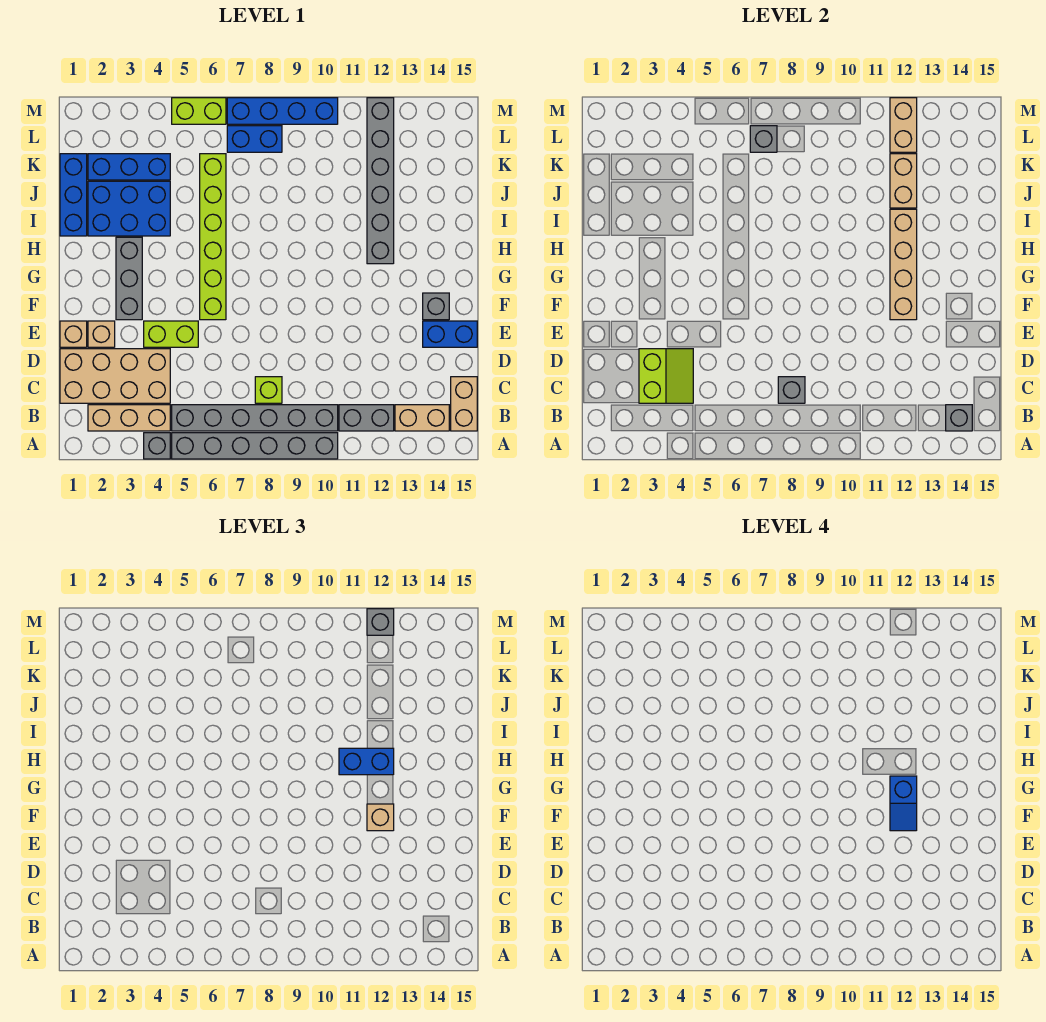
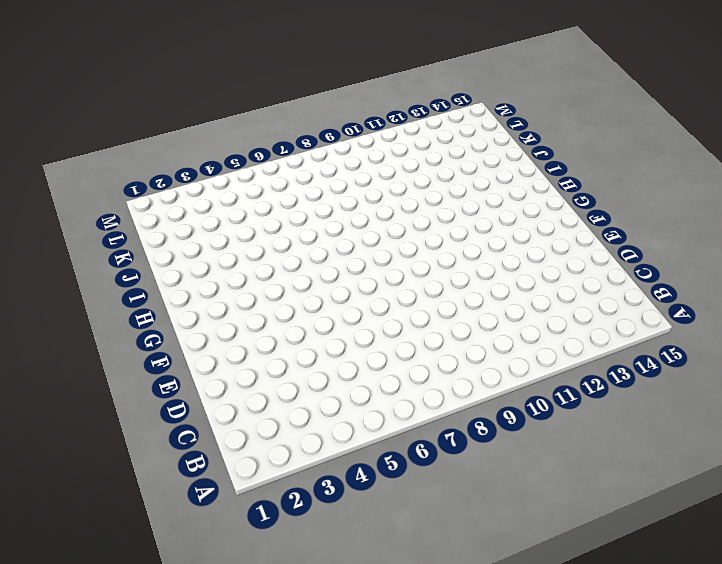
none -> grey 1x1 brick [144,433,170,459]
none -> grey 1x6 brick [172,433,338,459]
none -> tan 1x3 brick [88,405,170,431]
none -> grey 1x6 brick [172,405,338,431]

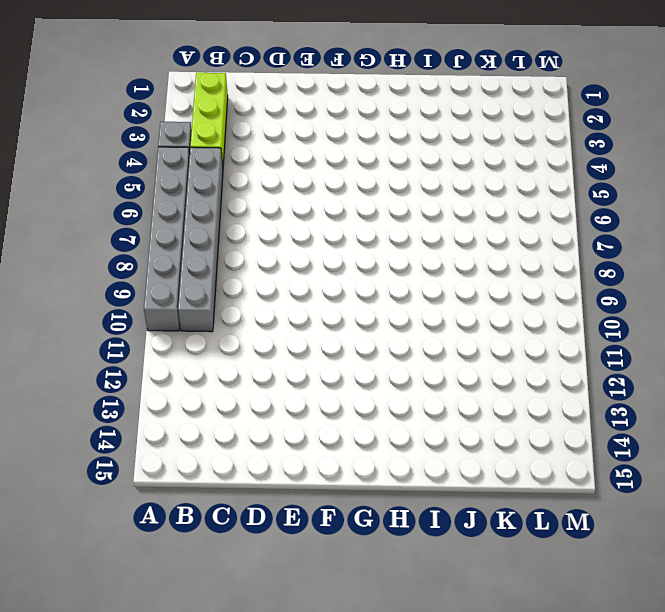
lime 1x3 brick [191,73,228,164] -> tan 1x3 brick [88,405,170,431]
none -> grey 1x2 brick [339,405,394,431]
none -> tan 1x2 brick [395,405,449,431]
none -> tan 1x2 brick [451,377,477,431]
none -> tan 2x4 brick [60,349,170,403]

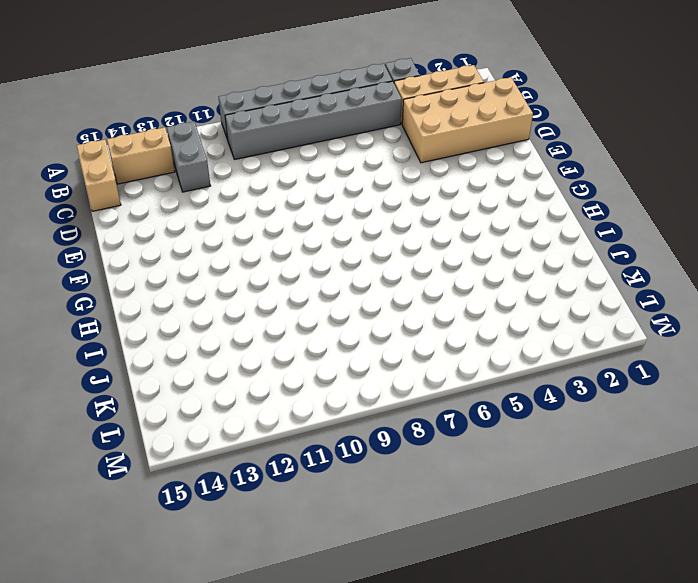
grey 1x2 brick [167,122,211,192] -> grey 1x2 brick turned to [339,405,394,431]
none -> lime 1x1 brick [255,377,282,403]
none -> tan 1x1 brick [60,321,87,347]
none -> tan 1x1 brick [88,321,115,347]
none -> lime 1x2 brick [144,321,198,347]

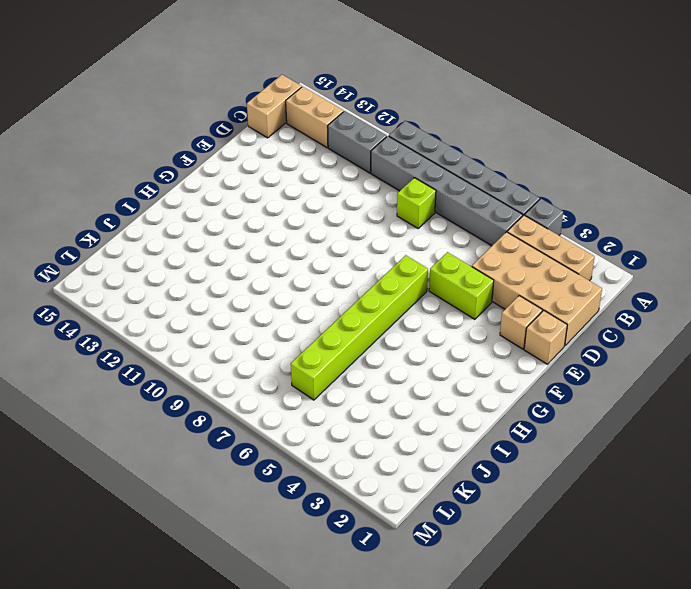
none -> blue 1x2 brick [423,321,477,347]
none -> grey 1x3 brick [116,237,142,320]
none -> grey 1x1 brick [423,293,449,320]
none -> grey 1x6 brick [367,98,394,264]

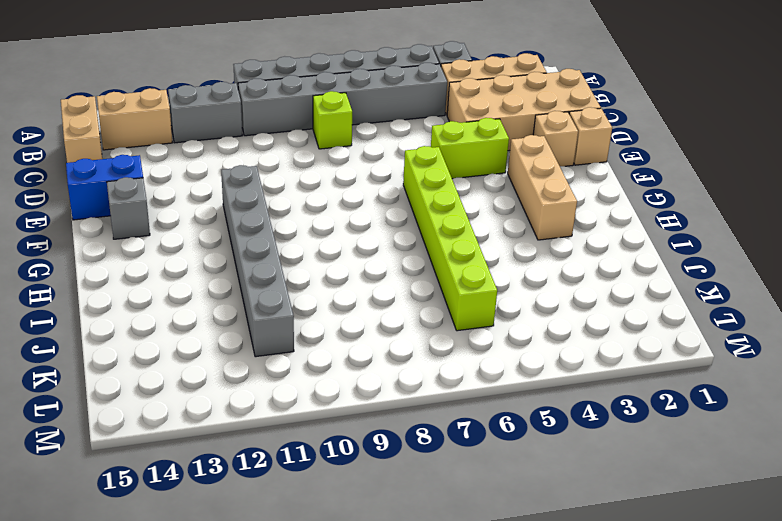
tan 1x3 brick [508,135,577,240] -> grey 1x3 brick [116,237,142,320]
grey 1x6 brick [221,165,294,357] -> grey 1x6 brick moved to [367,98,394,264]
none -> blue 1x3 brick [60,154,87,236]
none -> blue 2x3 brick [88,181,170,236]
none -> blue 1x3 brick [88,154,170,180]
none -> blue 1x2 brick [227,126,282,152]

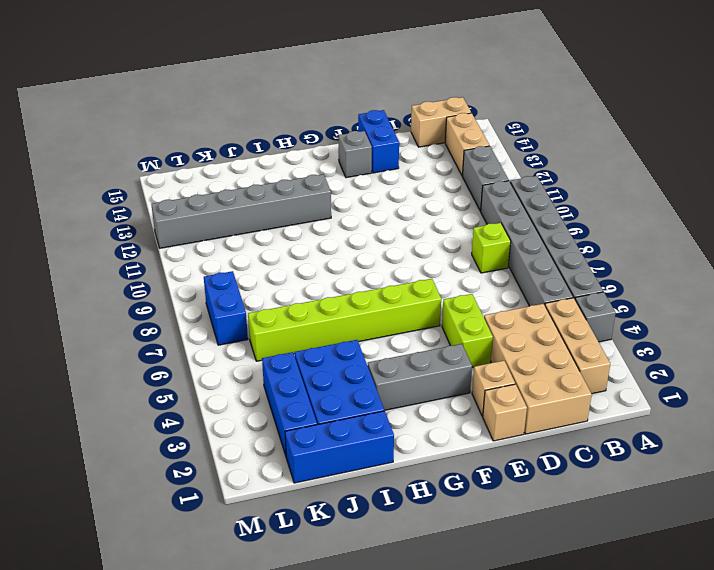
none -> lime 1x2 brick [172,98,226,124]
none -> blue 1x4 brick [227,98,338,124]
none -> grey 1x1 brick [946,405,972,431]
none -> lime 2x2 slope [639,349,693,403]

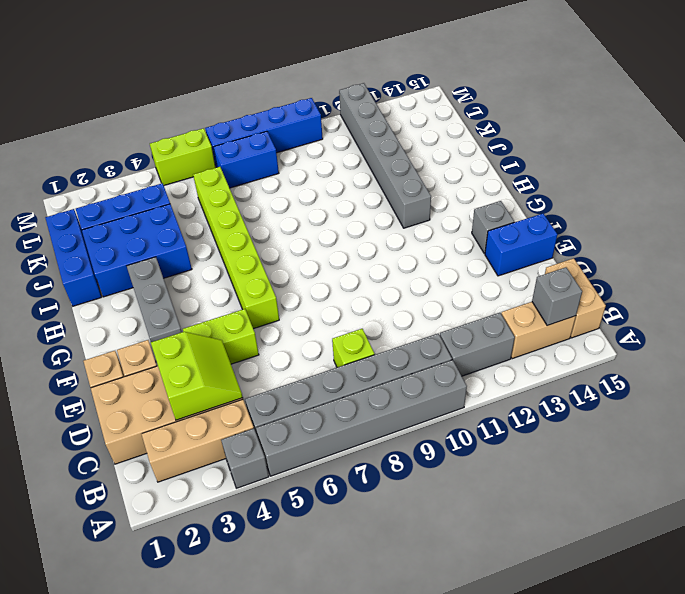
none -> grey 1x1 brick [778,377,805,403]
none -> tan 1x4 brick [890,209,917,320]
none -> tan 1x2 brick [890,154,917,208]
none -> grey 1x1 brick [750,126,777,152]

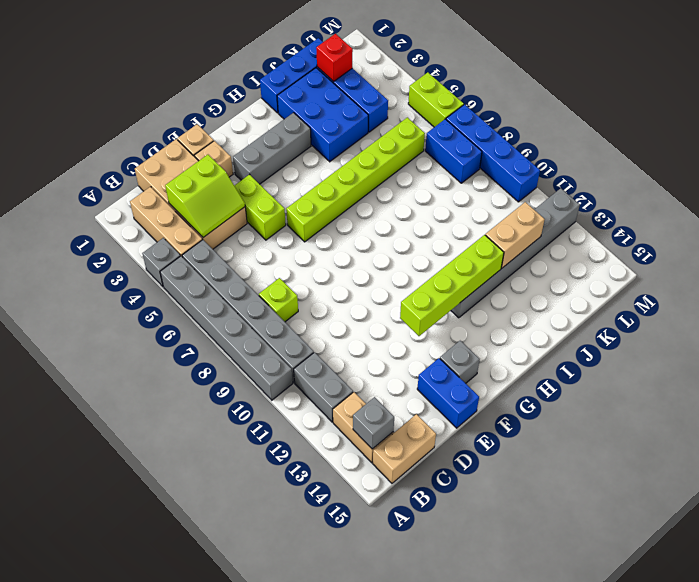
lime 1x4 brick [400,235,504,336] -> tan 1x4 brick [890,209,917,320]
red 1x1 brick [316,34,353,82] -> none
none -> grey 1x1 brick [778,377,805,403]
none -> grey 1x1 brick [750,126,777,152]
none -> tan 1x2 brick [890,98,917,152]
none -> tan 1x1 brick [367,804,394,831]

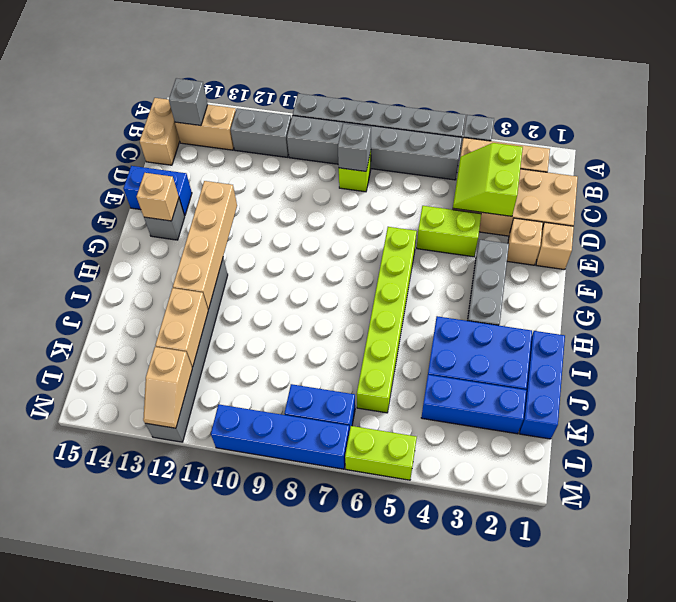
tan 1x1 brick [137,173,179,221] -> tan 1x1 brick moved to [367,804,394,831]
tan 1x2 slope [143,347,192,428] -> tan 1x2 brick [890,98,917,152]
none -> grey 1x1 brick [750,126,777,152]
none -> blue 1x2 brick [339,748,394,775]
none -> grey 1x1 brick [367,609,394,635]
none -> blue 1x2 slope [890,776,917,831]

